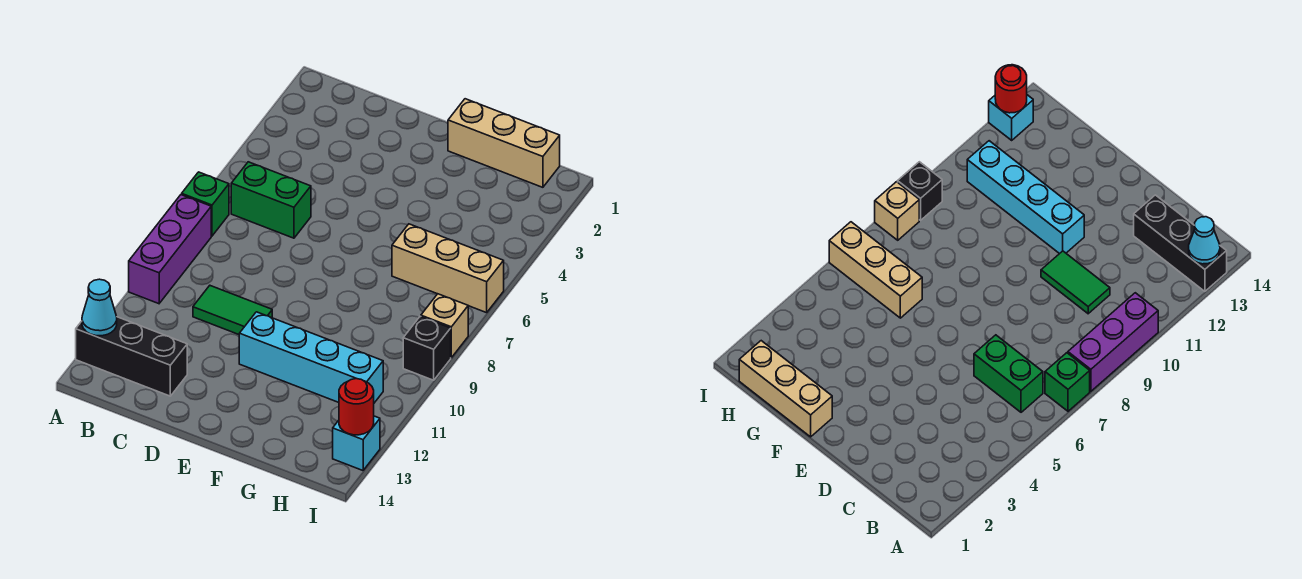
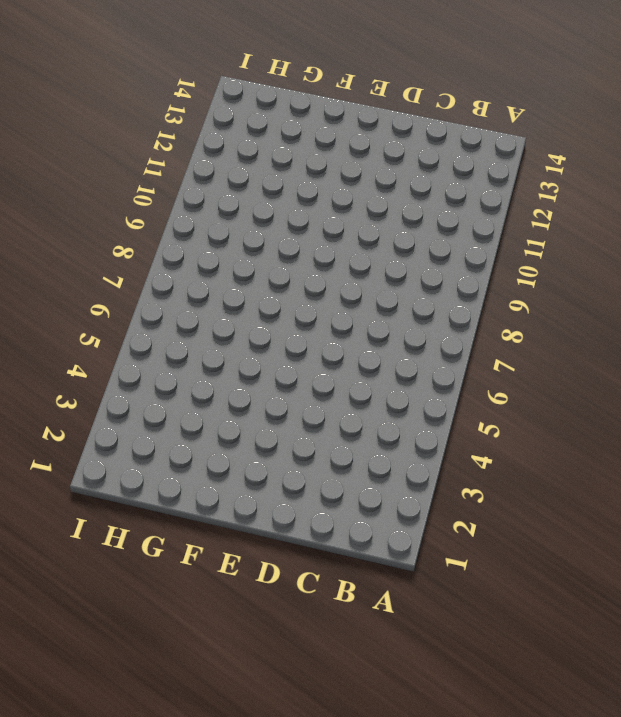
none -> green 1x1 brick [182,172,229,236]
none -> purple 1x3 brick [129,195,211,304]
none -> black 1x3 brick [76,317,187,396]

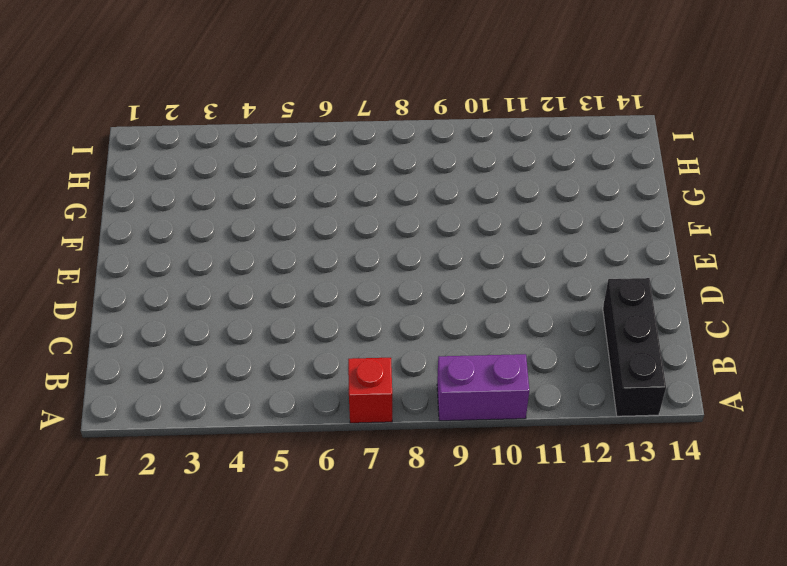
red 1x1 brick [348,358,392,423] -> green 1x1 brick [182,172,229,236]
purple 1x2 brick [437,354,529,421] -> purple 1x3 brick [129,195,211,304]
none -> green 1x2 brick [231,162,311,238]
none -> green 1x2 tile [193,286,272,334]
none -> cyan 1x4 brick [239,312,383,403]

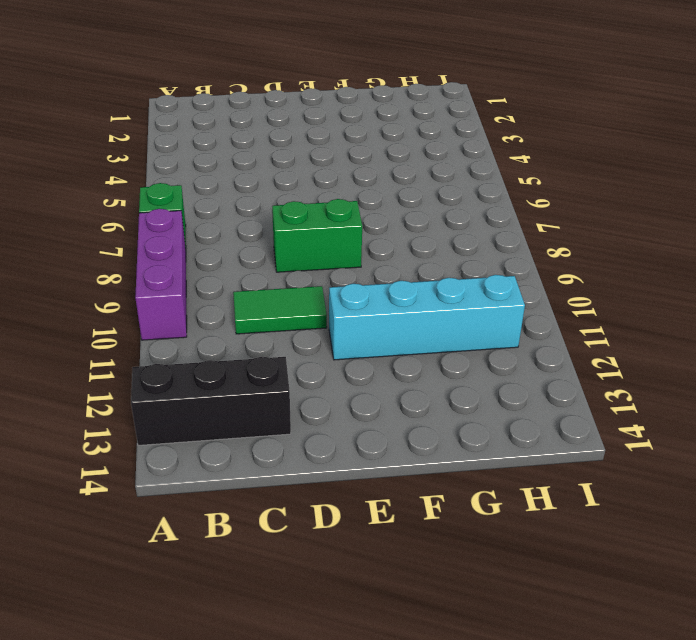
green 1x2 brick [272,199,362,272] -> green 1x2 brick moved to [231,162,311,238]
none -> tan 1x3 brick [448,99,560,187]
none -> tan 1x3 brick [392,224,504,313]
none -> tan 1x1 brick [421,294,468,358]

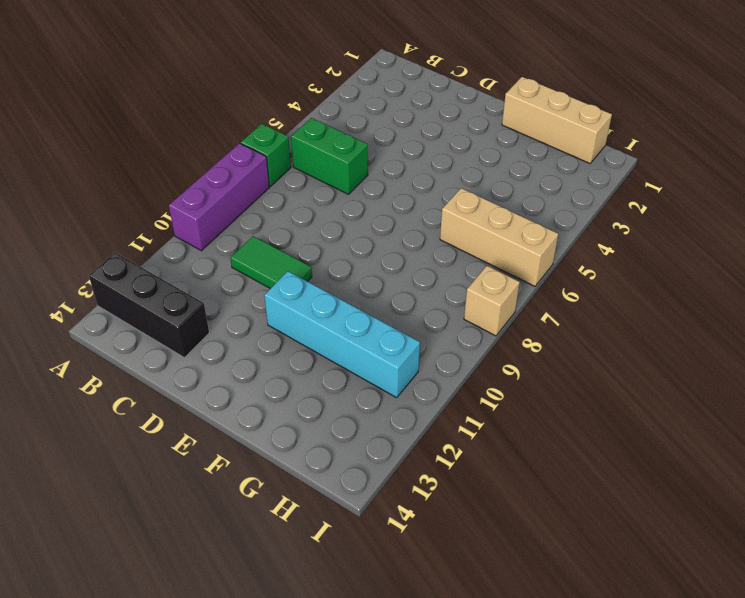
none -> black 1x1 brick [403,316,451,380]
none -> cyan 1x1 brick [333,416,380,470]
none -> cyan 1x1 cone [82,279,117,336]

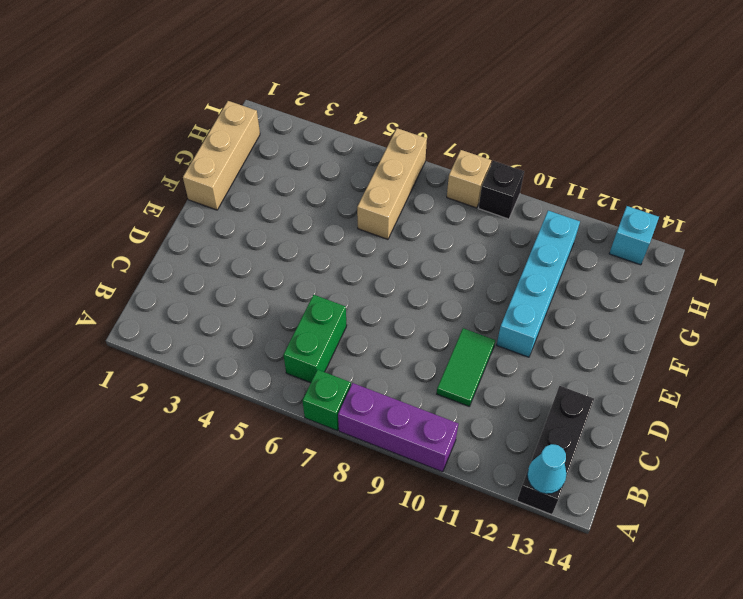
none -> red 1x1 round brick [339,379,374,435]

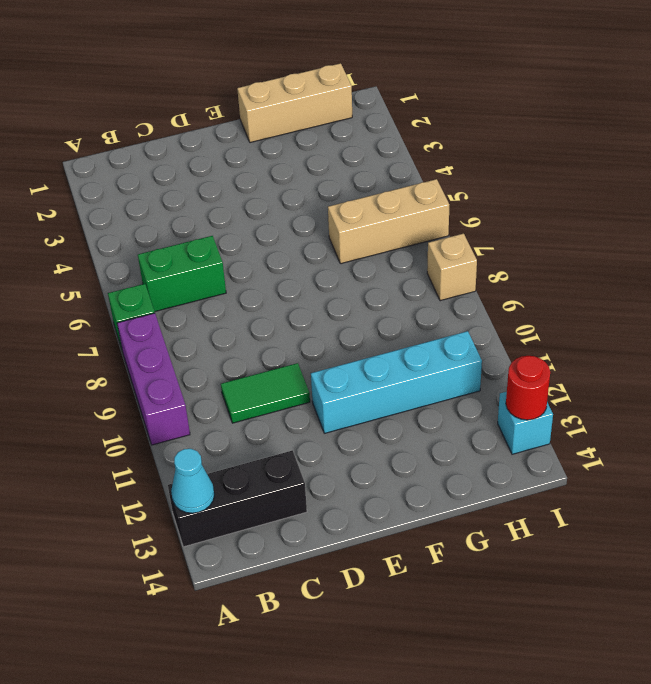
none -> black 1x1 brick [403,316,451,380]

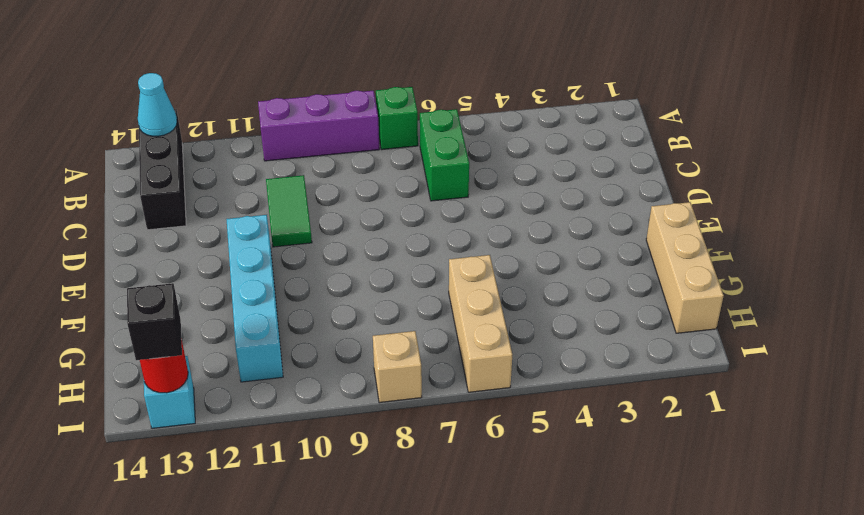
black 1x1 brick [127,283,182,360] -> black 1x1 brick moved to [403,316,451,380]

